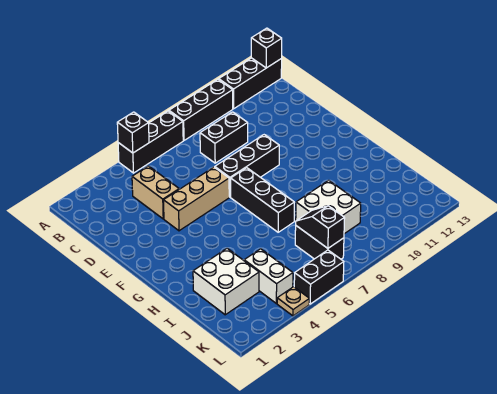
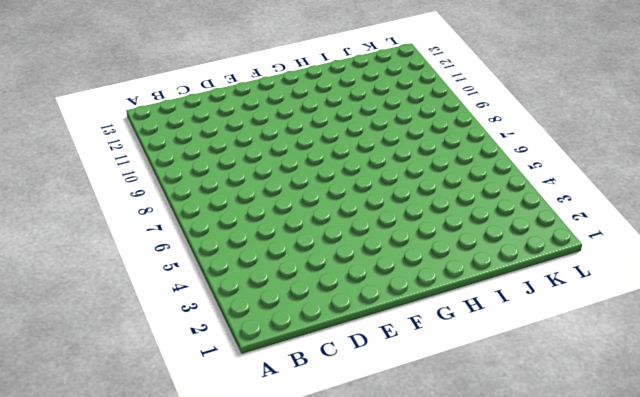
none -> black 1x3 brick [118,111,183,173]
none -> black 1x3 brick [169,79,233,140]
none -> black 1x3 brick [219,58,282,109]

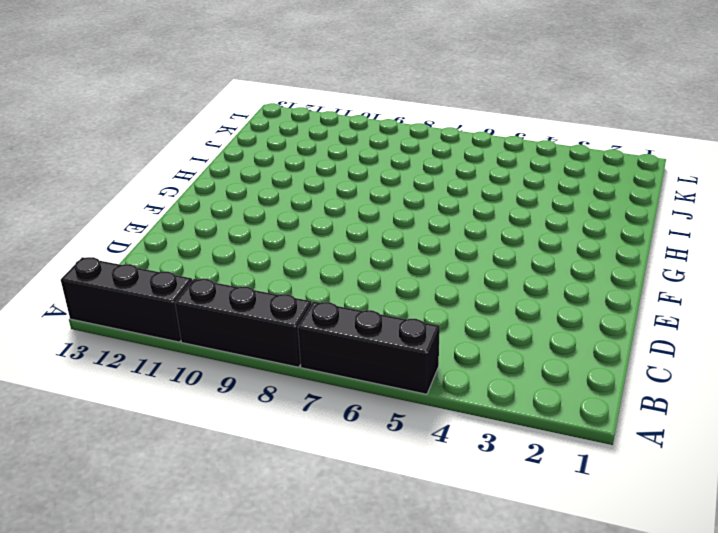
none -> tan 1x2 brick [132,166,179,219]
none -> black 1x2 brick [200,112,248,163]
none -> tan 1x3 brick [164,167,229,231]

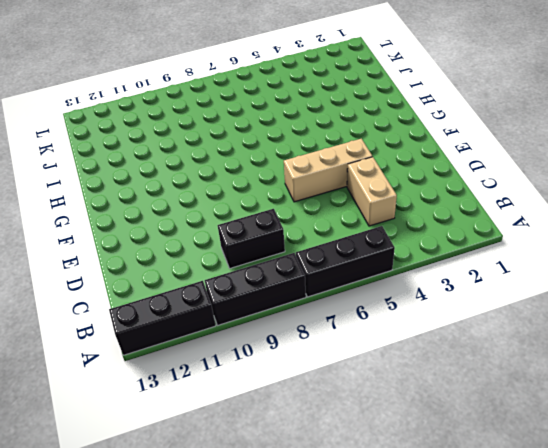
none -> black 1x3 brick [215,135,279,197]
none -> black 1x3 brick [231,168,294,232]
none -> white 2x2 brick [193,248,259,315]

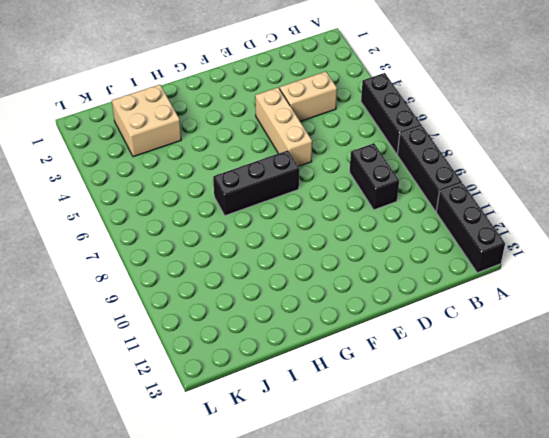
tan 2x2 brick [112,85,181,157] -> white 2x2 brick [193,248,259,315]
none -> black 1x3 brick [215,135,279,197]
none -> white 2x2 brick [296,180,361,234]
none -> white 1x2 brick [244,249,293,303]

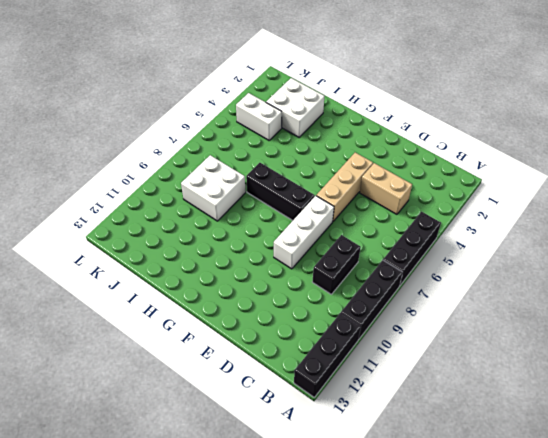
white 1x3 brick [274,196,334,269] -> black 1x3 brick [215,135,279,197]
none -> black 1x2 brick [295,226,344,259]
none -> tan 1x1 plate [277,287,309,316]
none -> black 1x2 brick [294,250,344,304]

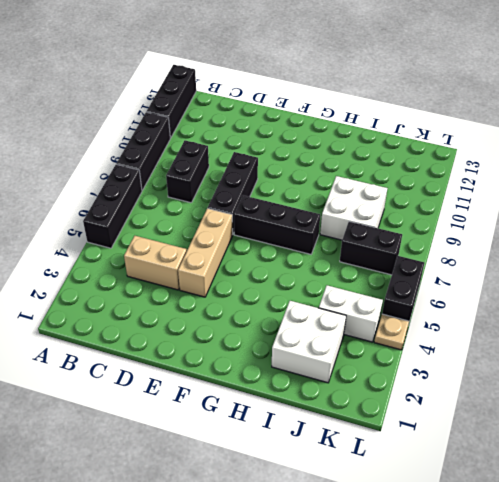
none -> black 1x1 brick [117,112,149,153]
none -> black 1x1 brick [251,28,282,68]
none -> black 1x2 slope [296,206,345,248]

